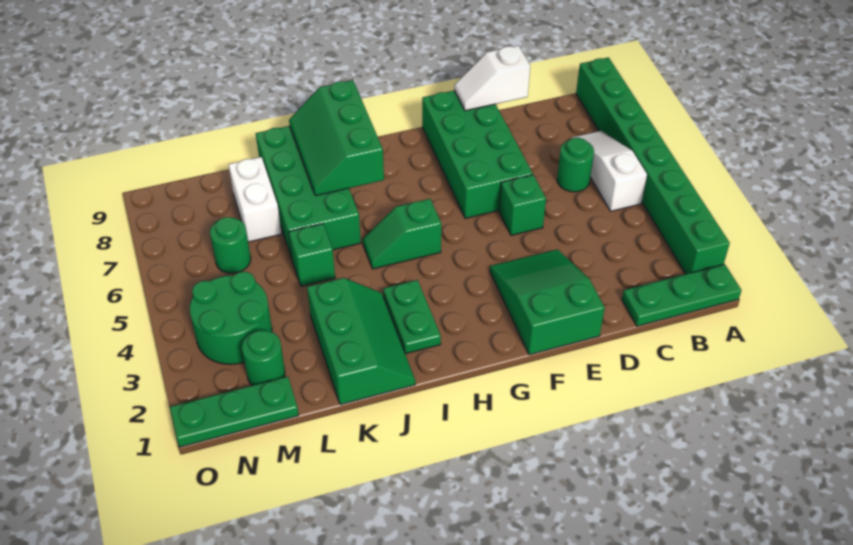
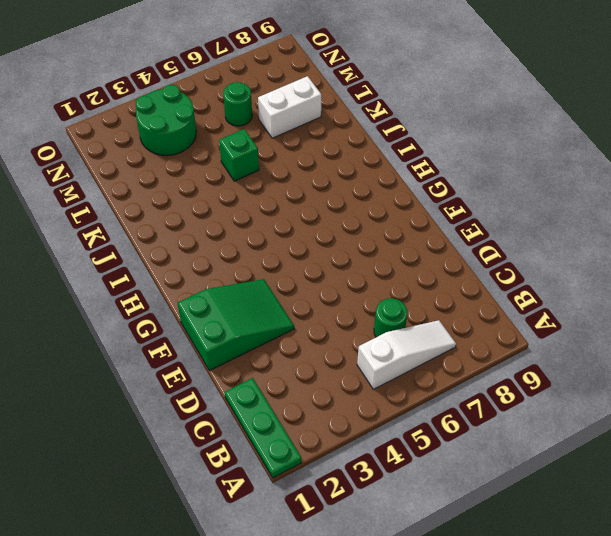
none -> green 1x8 brick [576,57,730,274]
none -> green 1x1 brick [499,175,546,235]
none -> green 2x4 brick [422,91,533,219]

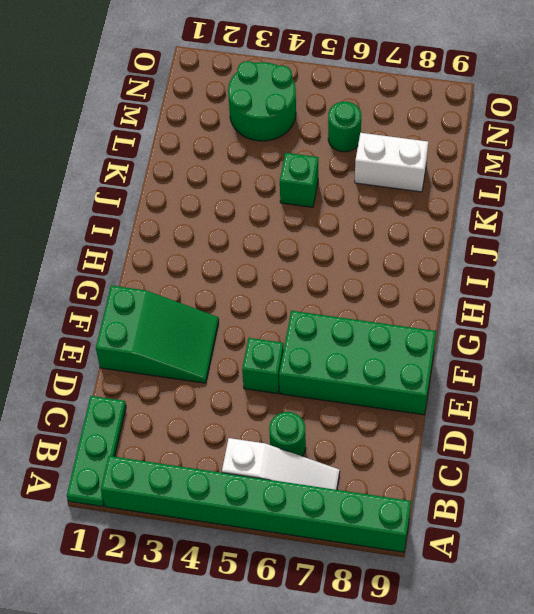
none -> green 1x2 slope [363,199,441,269]
none -> green 1x2 plate [383,280,441,354]
none -> green 2x3 slope [307,278,415,405]

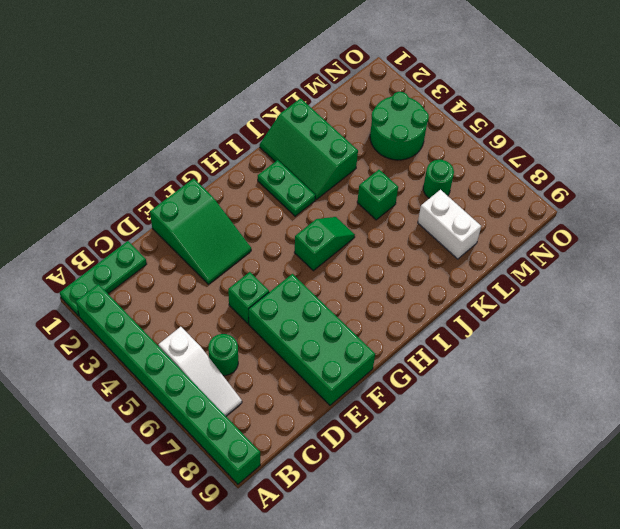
none -> green 2x4 brick [256,126,361,258]
none -> green 1x3 plate [170,377,299,447]
none -> green 1x1 round brick [242,330,285,385]

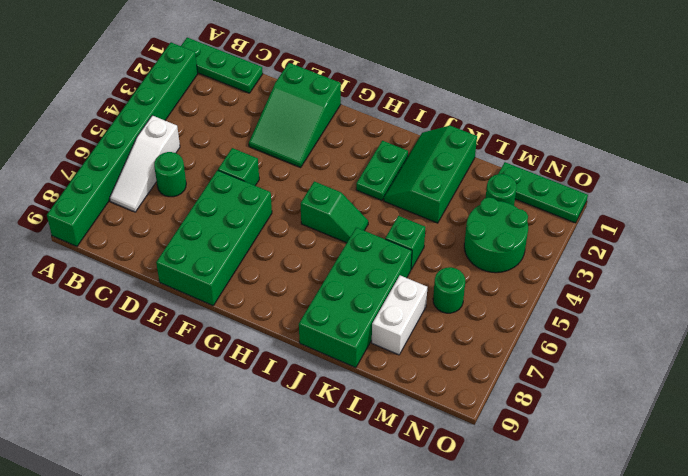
none -> white 1x2 slope [454,45,530,111]
none -> green 2x3 slope [289,80,384,196]

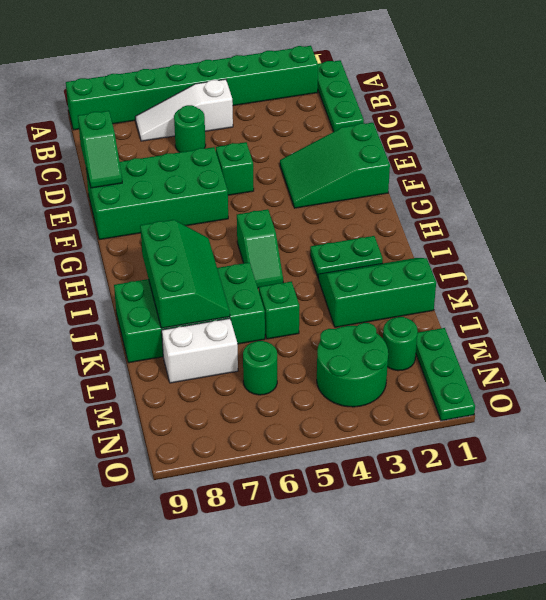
green 1x2 slope [78,111,122,188] -> white 1x2 slope [454,45,530,111]
green 2x3 slope [140,220,230,328] -> green 2x3 slope turned to [289,80,384,196]

